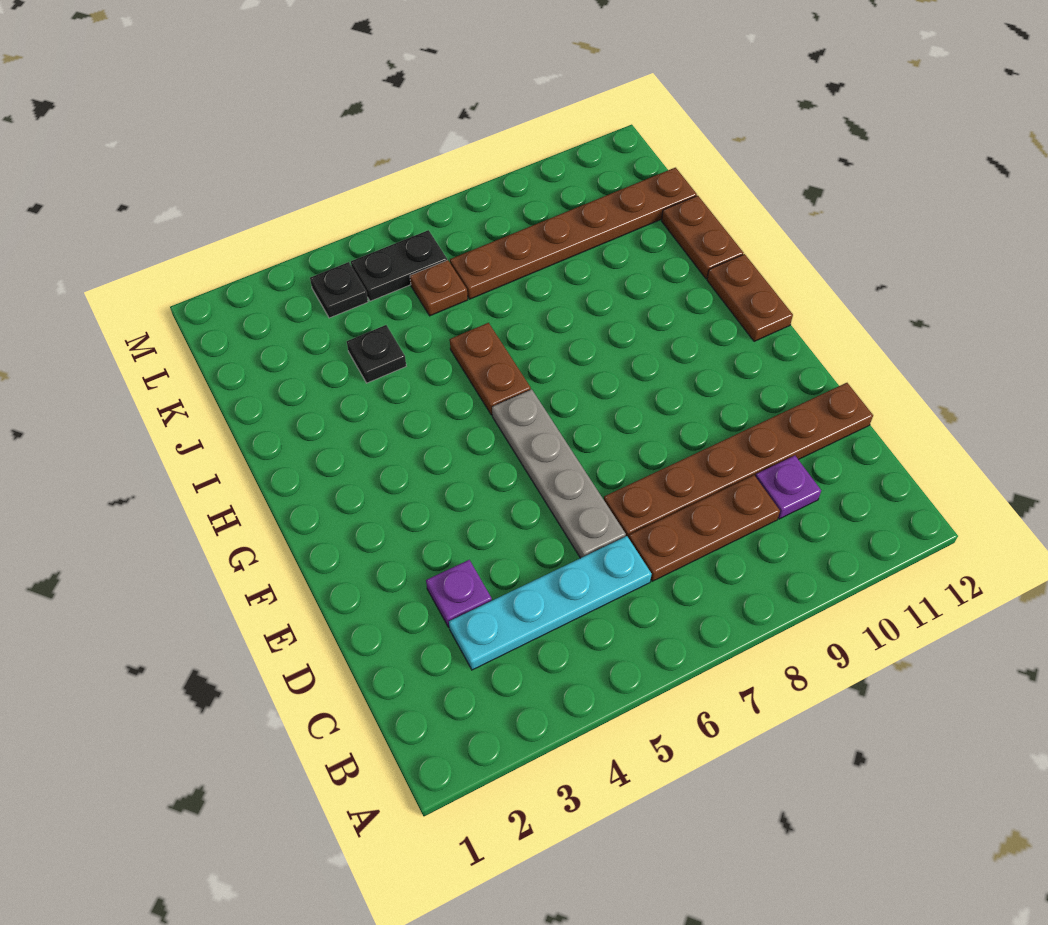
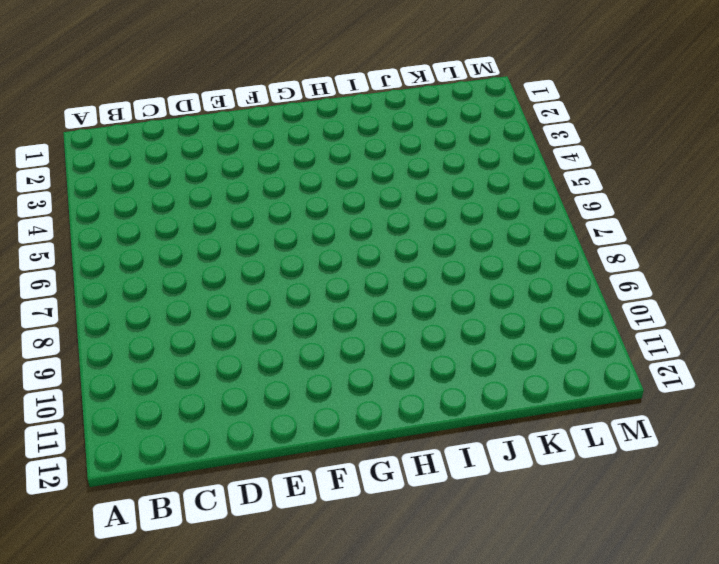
none -> cyan 1x4 plate [449,536,652,670]
none -> brown 1x3 plate [629,475,780,581]
none -> purple 1x1 plate [755,456,821,519]

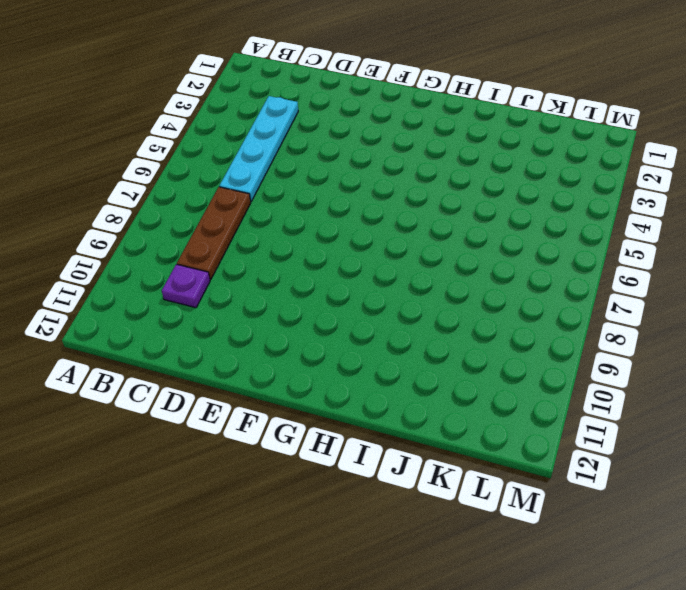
none -> purple 1x1 plate [426,560,492,627]
none -> grey 1x4 plate [492,389,626,558]
none -> brown 1x6 plate [604,383,873,538]

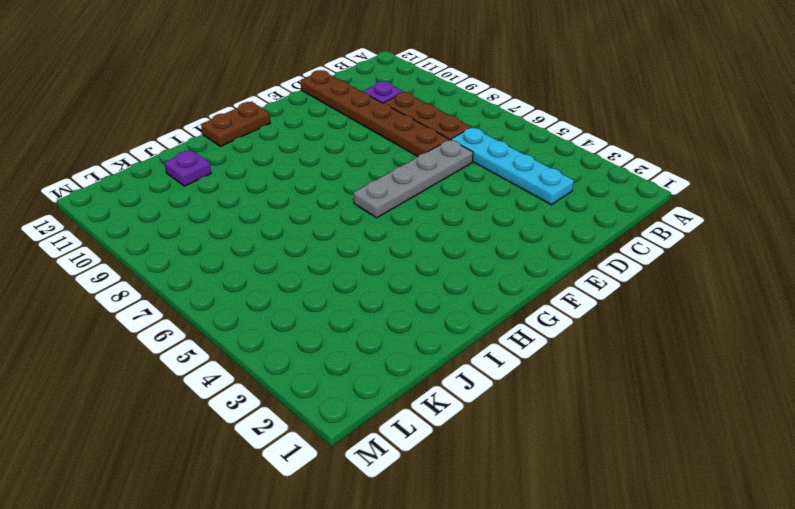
purple 1x1 plate [164,150,211,186] -> purple 1x1 plate moved to [426,560,492,627]
none -> brown 1x2 plate [450,323,531,415]
none -> brown 1x2 plate [662,196,743,279]
none -> black 1x1 plate [347,325,406,383]

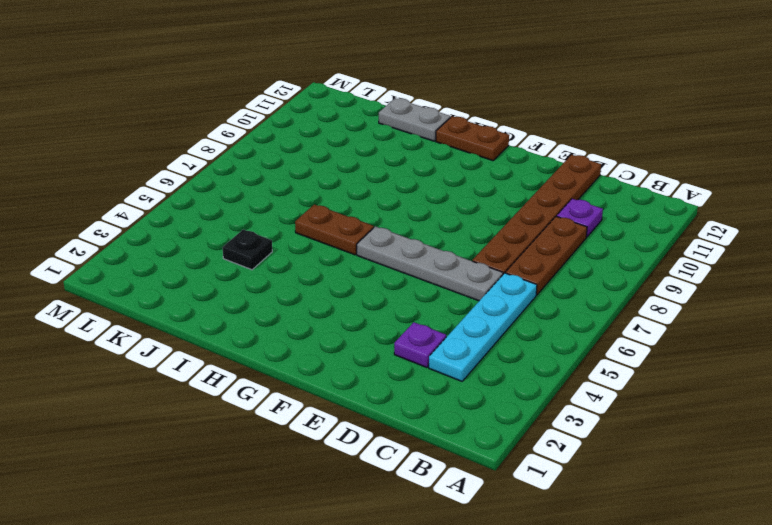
grey 1x2 plate [379,98,450,141] -> brown 1x2 plate [662,196,743,279]
none -> brown 1x1 plate [410,260,468,316]
none -> brown 1x6 plate [450,168,697,299]
none -> black 1x1 plate [310,262,368,318]

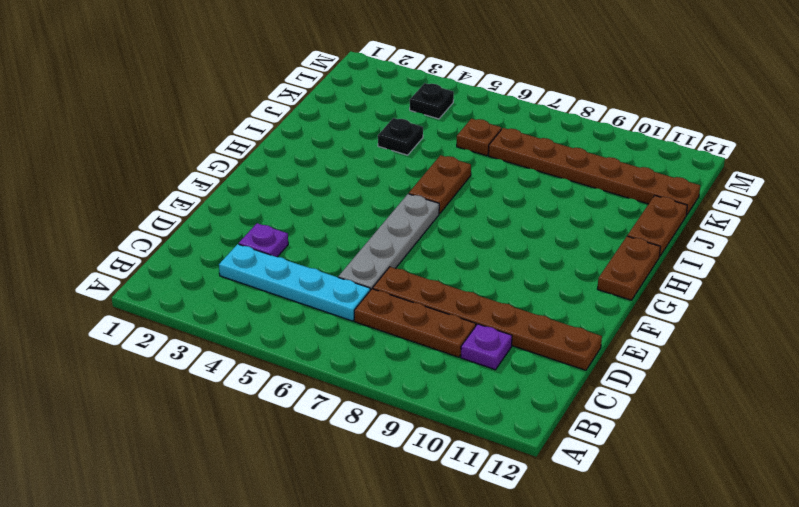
none -> black 1x2 plate [351,230,447,301]

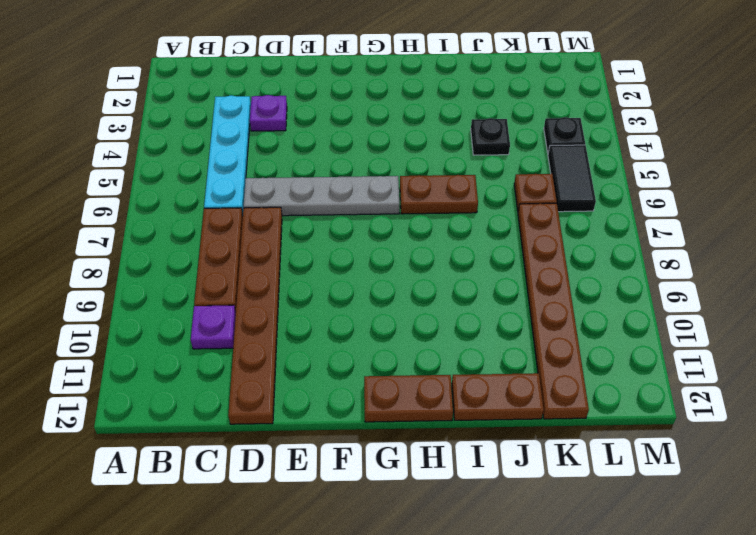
black 1x2 tile [548,145,596,212] -> black 1x2 plate [351,230,447,301]

